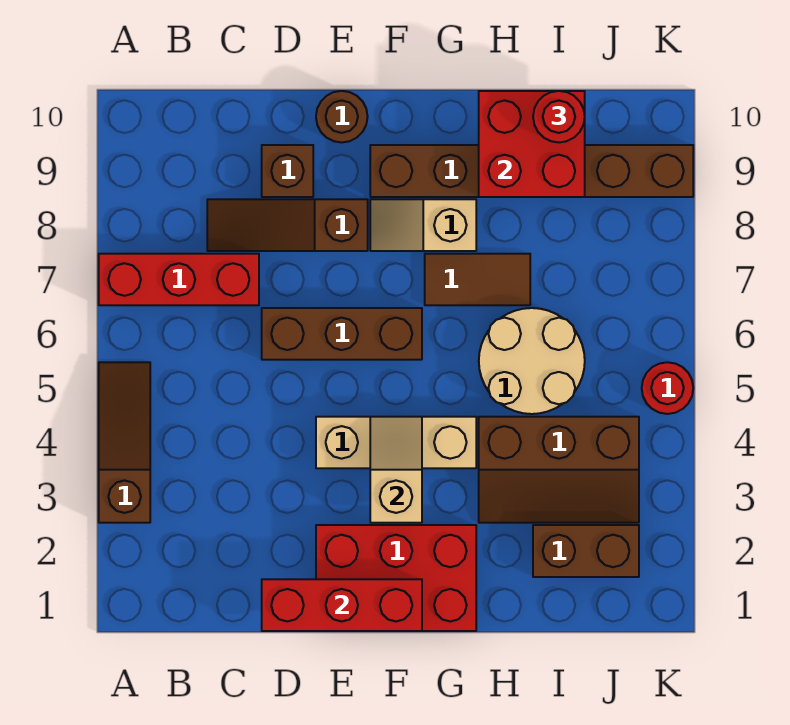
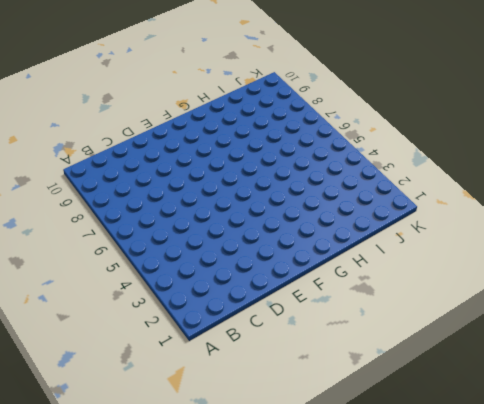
none -> brown 1x3 slope [99,362,150,523]
none -> red 1x3 brick [99,254,259,305]
none -> brown 1x3 slope [207,199,368,251]

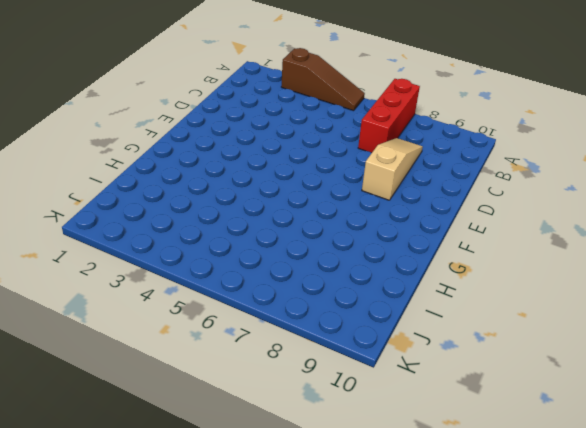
tan 1x3 slope [362,138,423,200] -> brown 1x3 slope [207,199,368,251]
none -> brown 1x3 brick [262,308,422,360]
none -> brown 1x1 brick [262,145,313,197]
none -> red 2x3 brick [316,525,476,631]

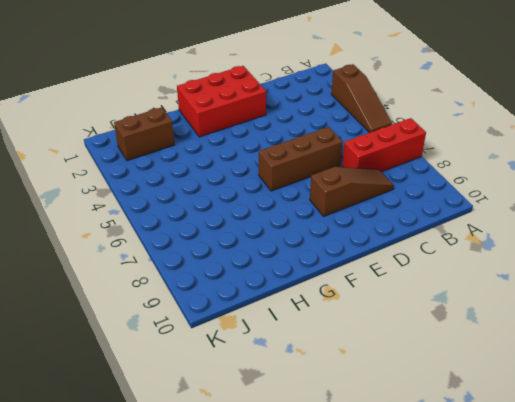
none -> brown 1x1 brick [262,145,313,197]
none -> tan 1x3 brick [316,417,476,468]
none -> brown 1x1 round brick [316,91,368,143]

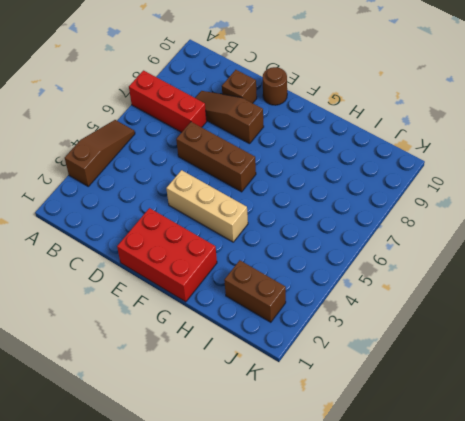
none -> tan 1x2 slope [370,199,476,251]
none -> brown 1x6 brick [370,145,693,197]
none -> brown 1x2 tile [425,254,530,305]

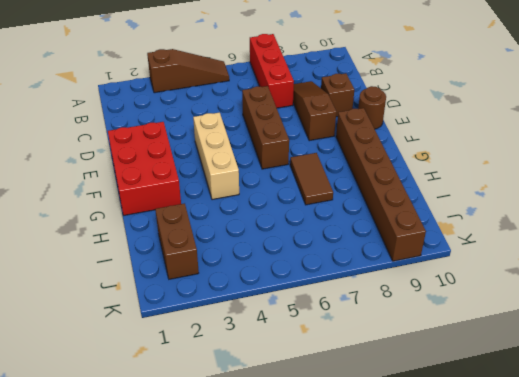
none -> tan 1x2 slope [370,199,476,251]
none -> brown 2x3 slope [479,417,639,523]
none -> tan 2x2 round brick [479,308,585,414]

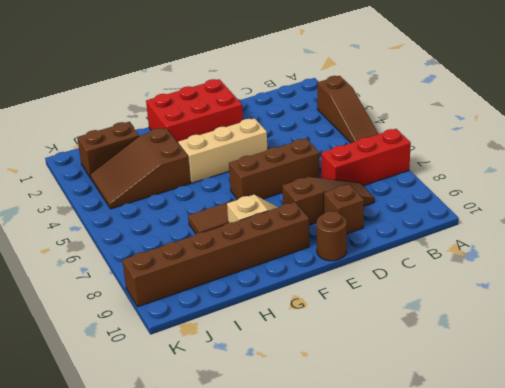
brown 2x3 slope [90,128,190,209] -> brown 2x3 slope turned to [479,417,639,523]
none -> tan 2x2 round brick [479,308,585,414]
none -> red 1x1 round brick [642,362,693,414]
none -> red 1x3 brick [262,579,422,631]

